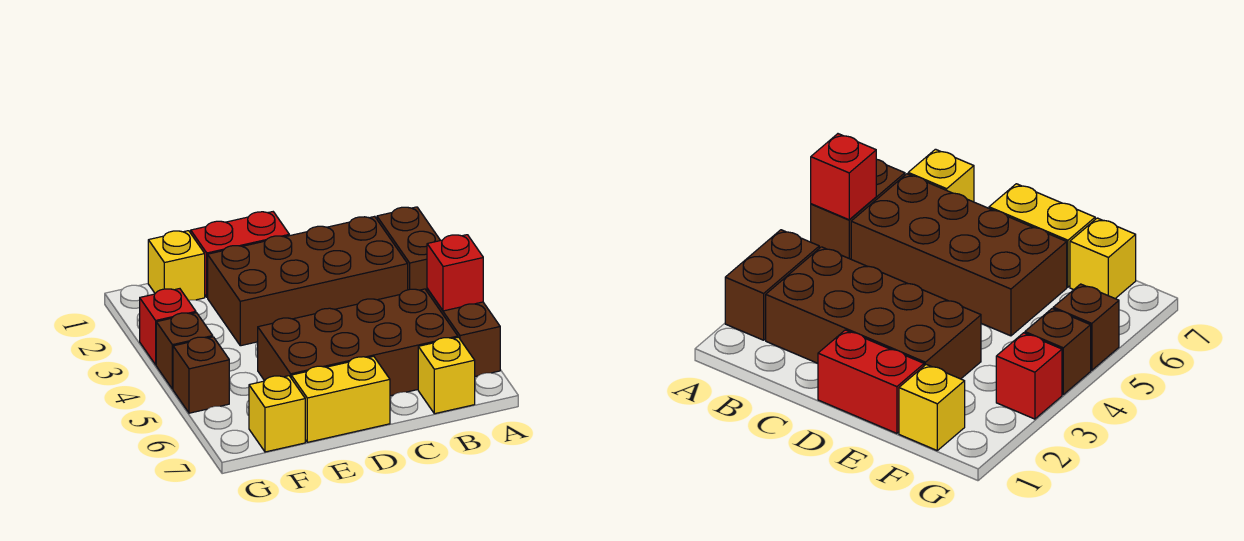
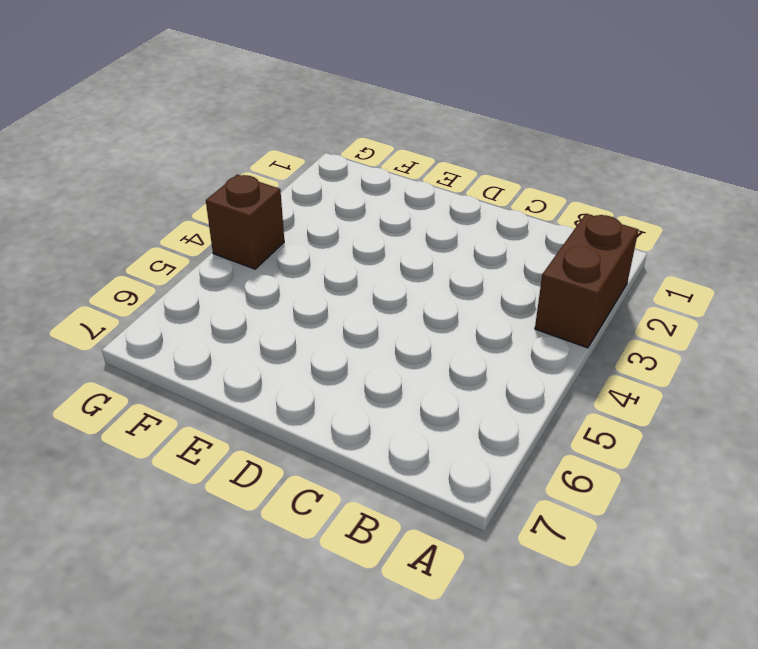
none -> brown 1x2 brick [427,289,500,377]
none -> brown 2x4 brick [208,216,408,346]
none -> brown 2x4 brick [258,289,458,396]

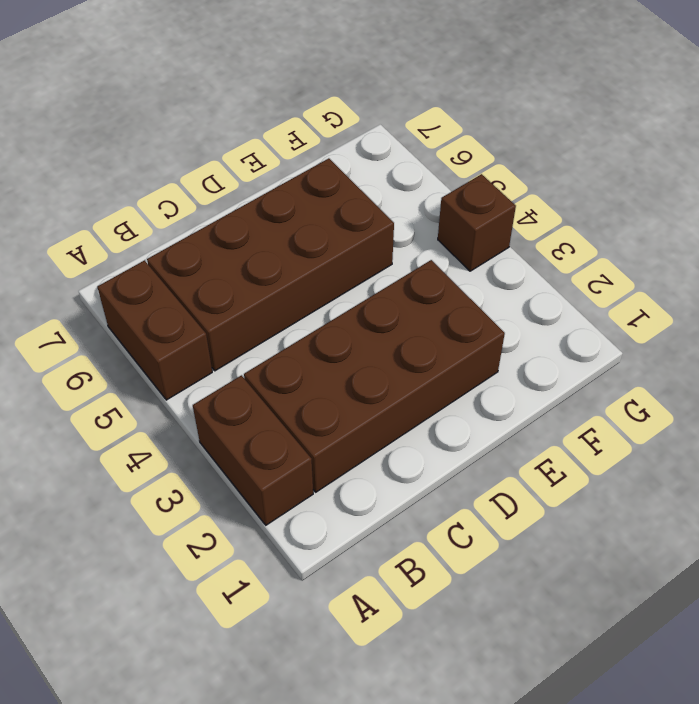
none -> yellow 1x1 brick [418,337,475,414]
none -> red 1x2 brick [191,212,289,297]
none -> yellow 1x2 brick [291,357,390,442]

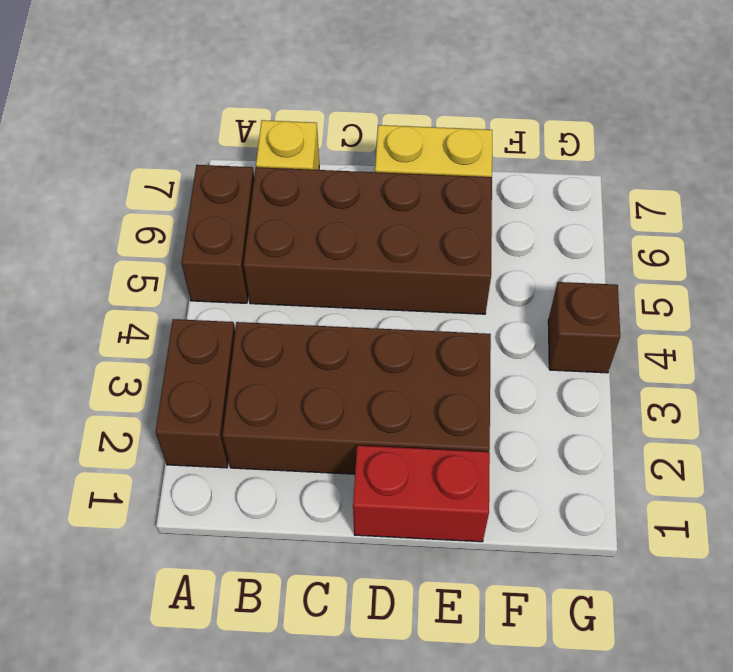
none -> yellow 1x1 brick [148,231,205,301]
none -> yellow 1x1 brick [249,376,305,452]
none -> red 1x1 brick [140,289,196,365]

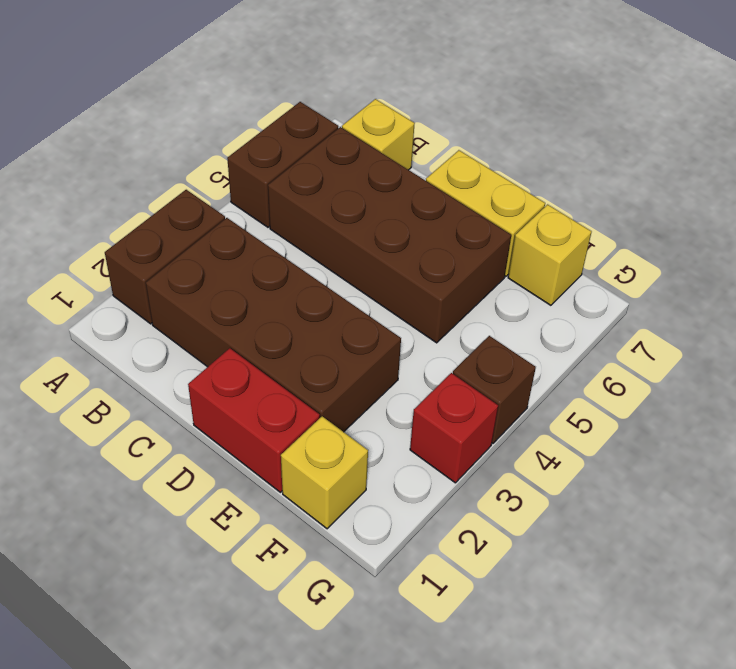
none -> brown 1x1 brick [173,337,229,413]
none -> red 1x1 brick [427,235,483,311]

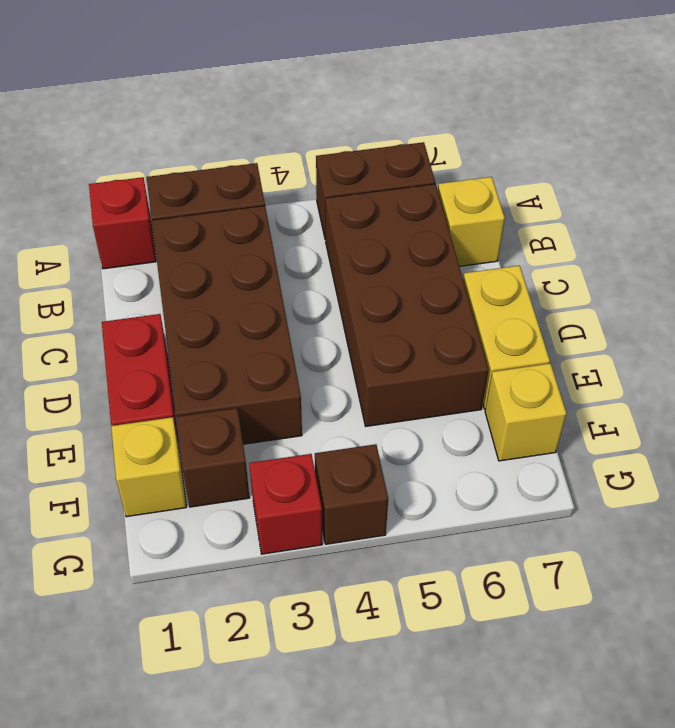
red 1x1 brick [89,177,156,269] -> red 1x1 brick moved to [427,235,483,311]
brown 1x1 brick [176,408,249,507] -> brown 1x1 brick moved to [173,337,229,413]

